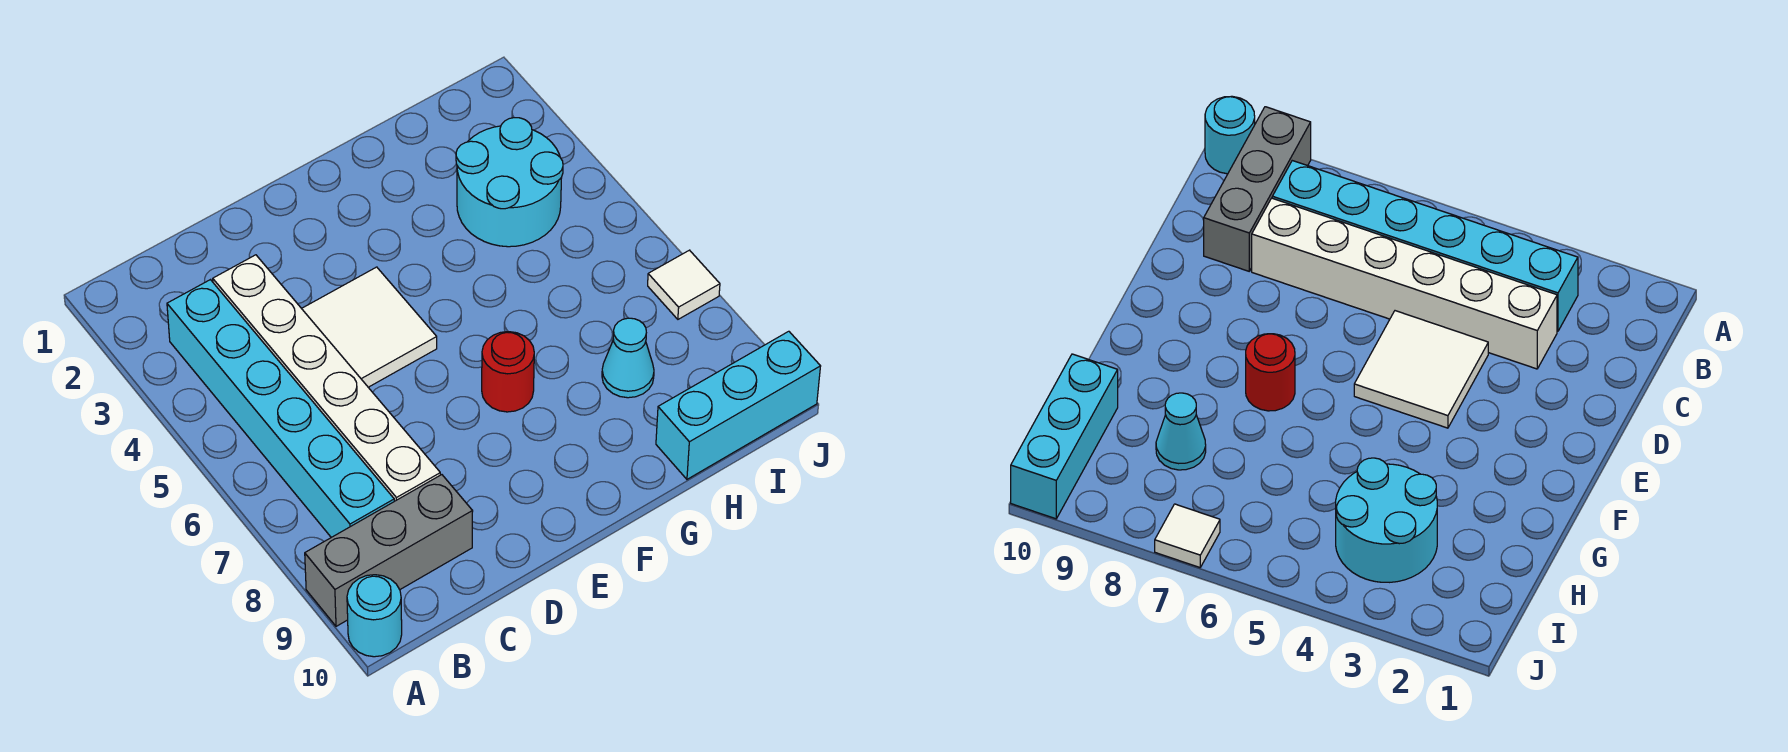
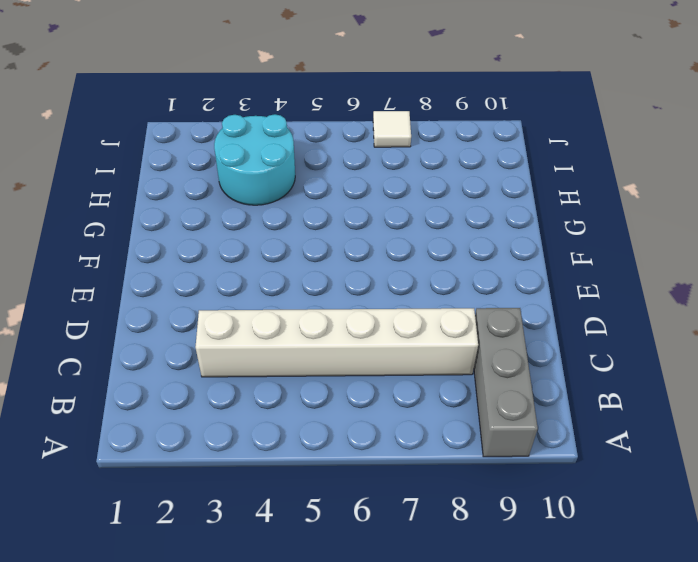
none -> cyan 1x1 round brick [347,575,402,657]
none -> cyan 1x6 brick [167,280,394,537]

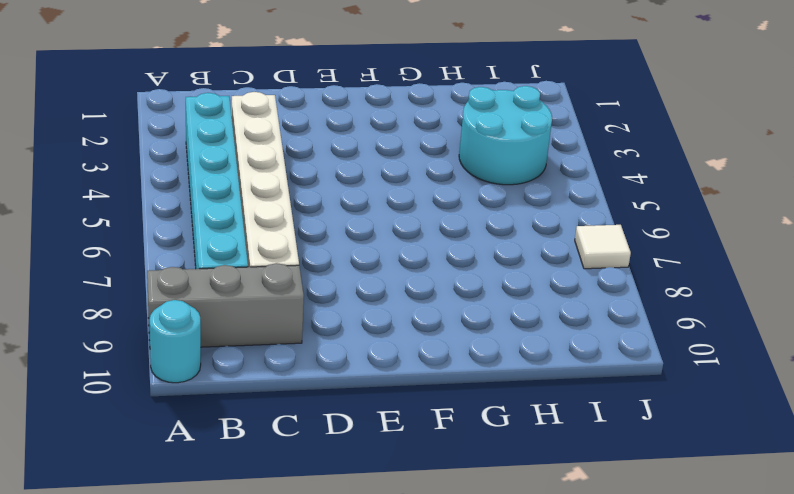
none -> white 2x2 tile [302,267,437,387]
none -> red 1x1 round brick [482,332,534,412]

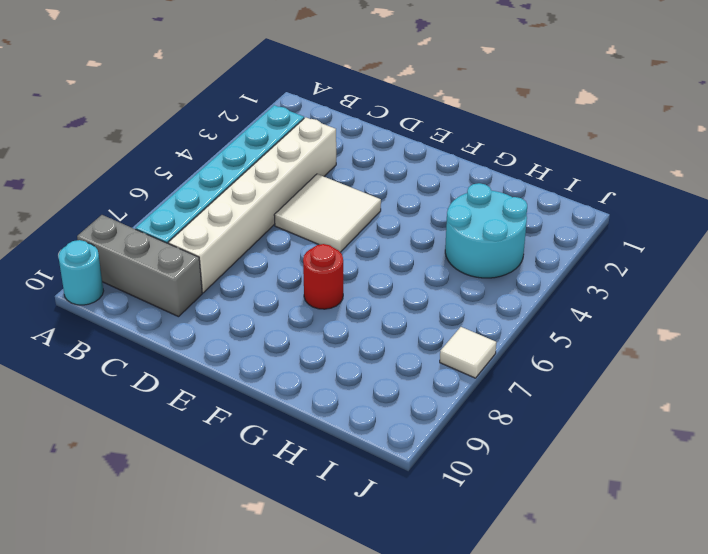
none -> cyan 1x1 cone [602,318,654,398]
none -> cyan 1x3 brick [656,331,821,479]

